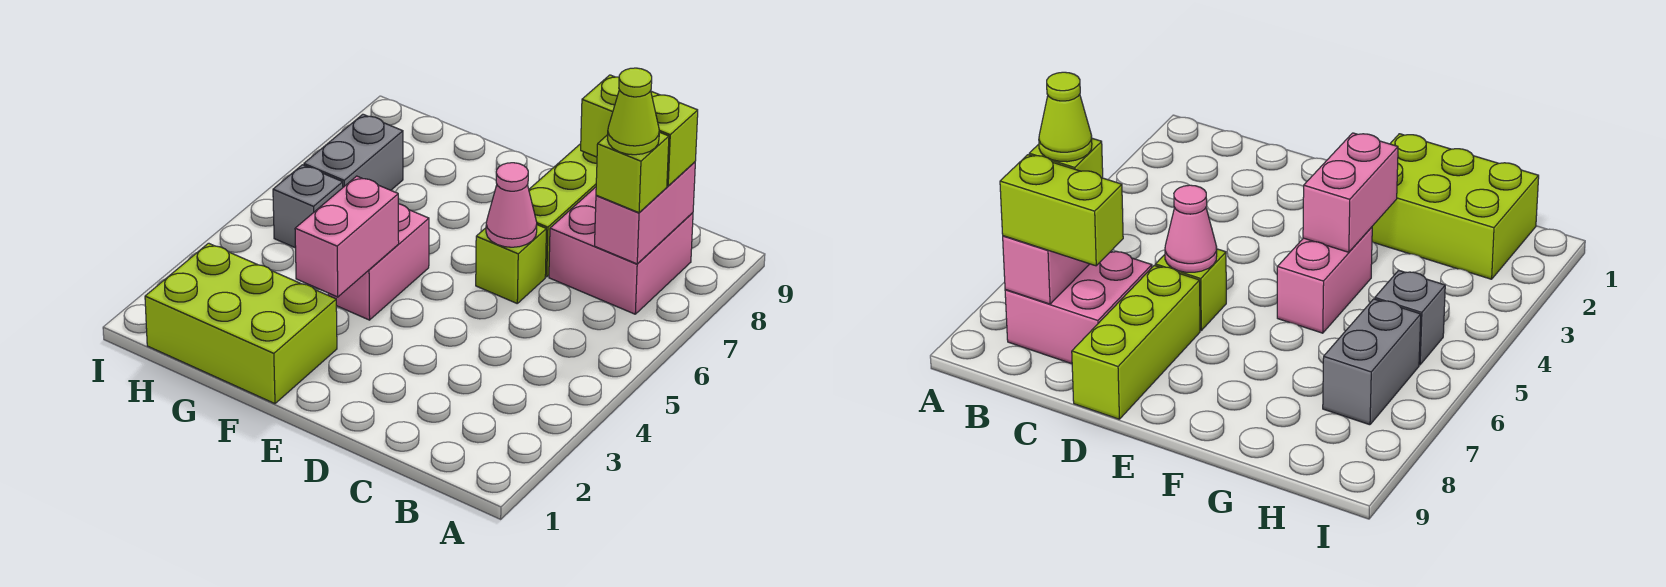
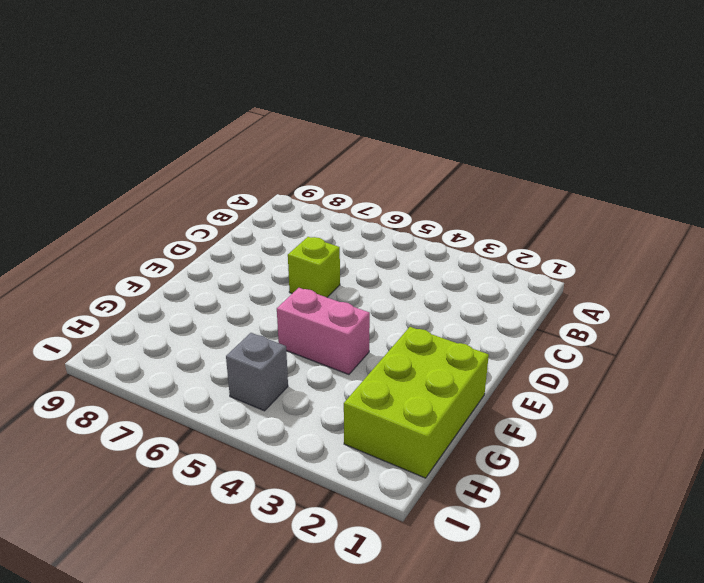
none -> pink 2x2 brick [549,187,693,314]
none -> lime 1x3 brick [529,144,597,277]
none -> grey 1x2 brick [304,114,403,190]

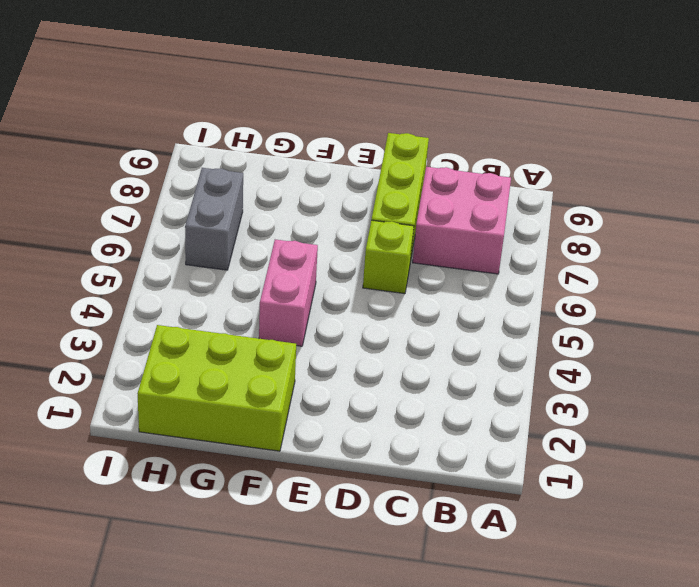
none -> grey 1x1 brick [273,165,343,248]
none -> pink 1x2 brick [595,162,695,264]
none -> pink 1x1 cone [486,163,537,247]

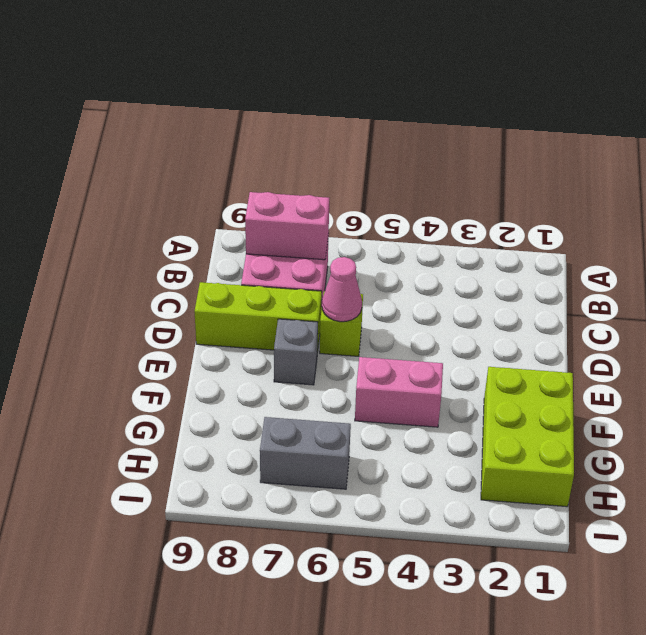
grey 1x1 brick [274,319,318,385] -> grey 1x1 brick moved to [273,165,343,248]
none -> pink 1x2 brick [295,176,399,297]
none -> lime 1x1 brick [596,132,669,213]
none -> lime 1x2 brick [581,75,698,186]

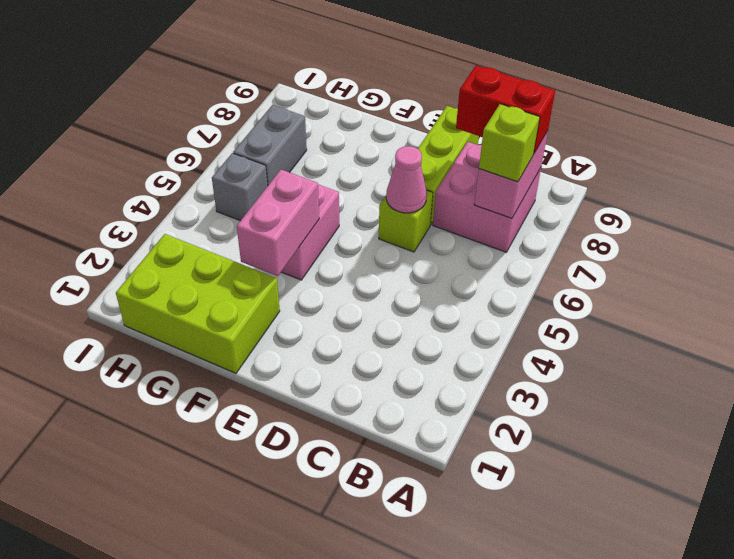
red 1x2 brick [456,65,555,154] -> lime 1x2 brick [581,75,698,186]
none -> lime 1x1 cone [607,68,659,155]

